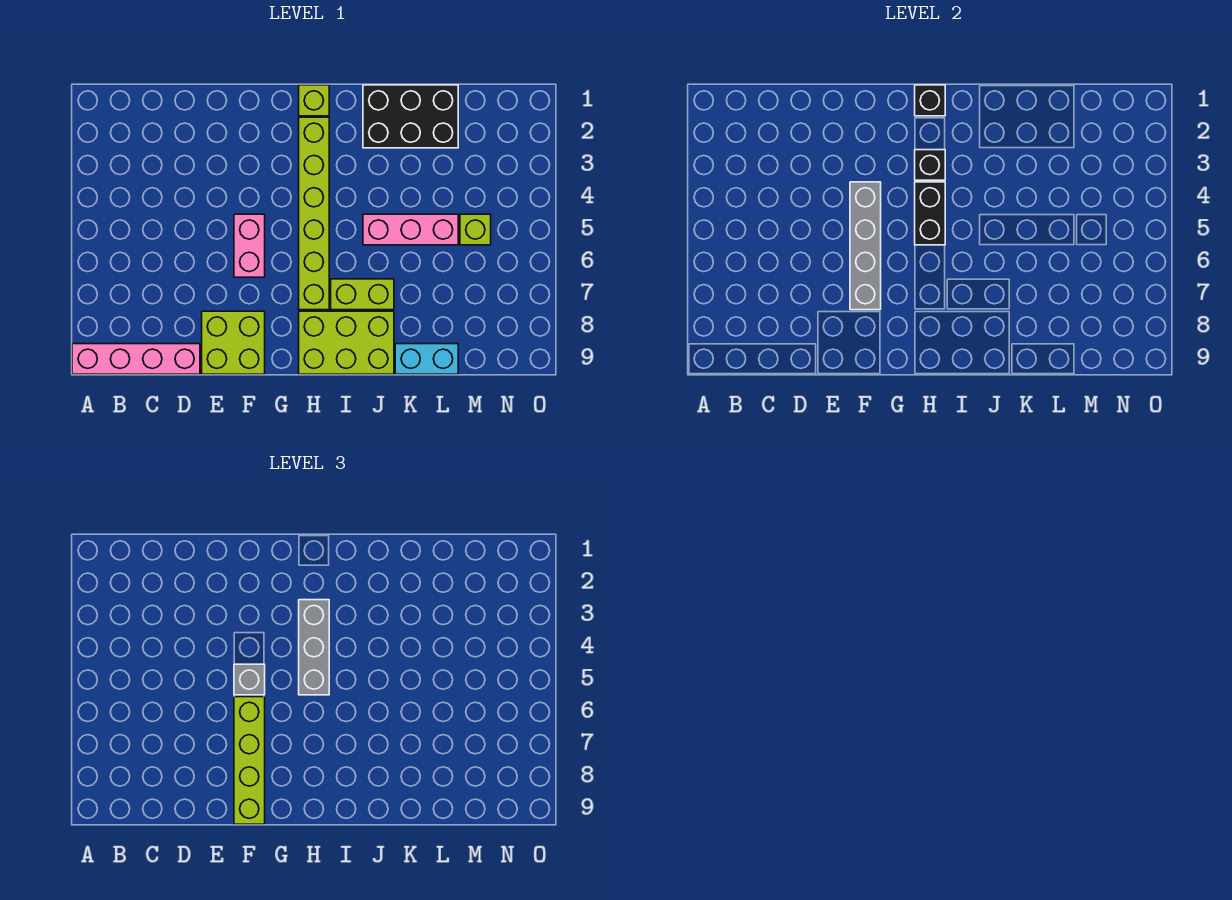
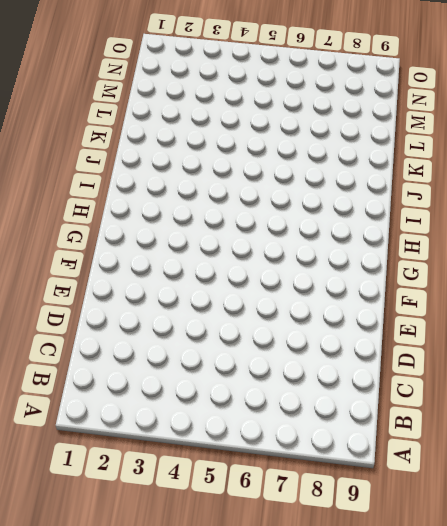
none -> pink 1x4 brick [72,344,200,374]
none -> lime 2x2 brick [202,311,265,374]
none -> pink 1x2 brick [234,214,265,277]

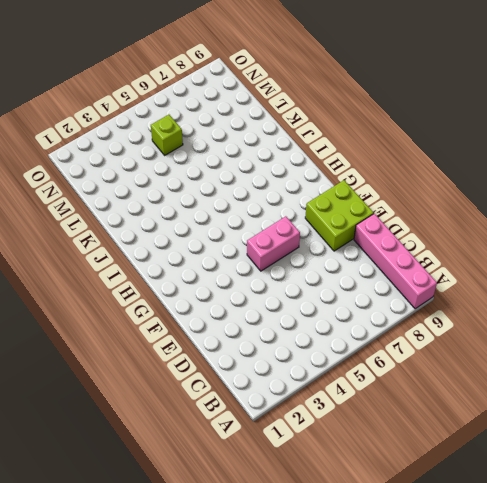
none -> lime 1x1 brick [299,85,329,116]
none -> lime 1x6 brick [299,117,329,310]
none -> lime 2x3 brick [299,311,394,374]

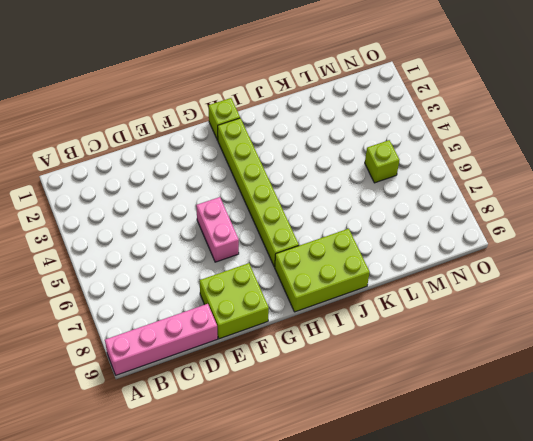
none -> lime 1x2 brick [331,279,394,310]
none -> black 2x3 brick [363,85,458,148]
none -> pink 1x3 brick [363,214,458,245]

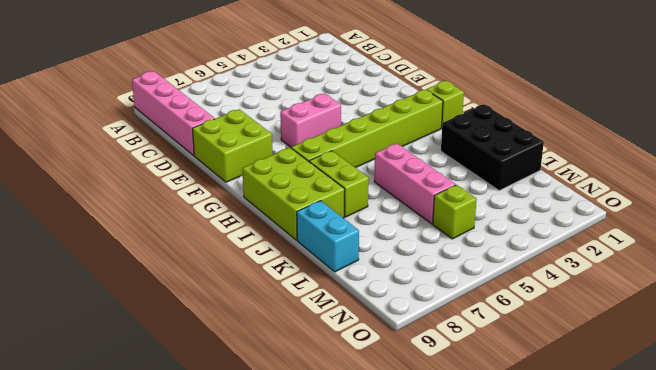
none -> grey 1x4 brick [850,182,881,310]
none -> black 1x1 brick [915,85,945,116]
none -> black 1x1 brick [915,150,945,180]

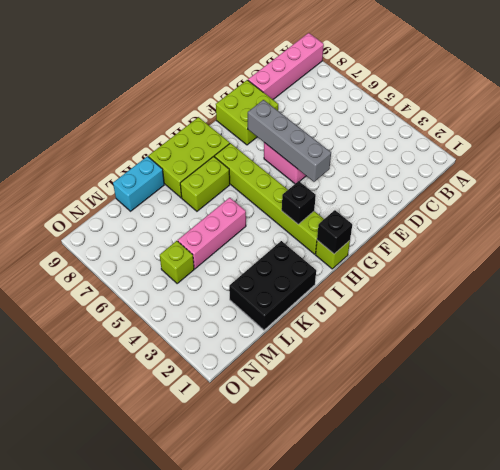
none -> black 1x2 brick [915,182,945,245]
none -> grey 1x1 brick [234,664,265,695]
none -> lime 1x4 brick [234,697,265,824]

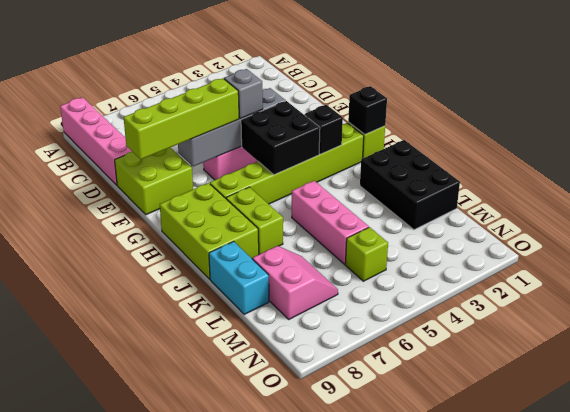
black 2x2 brick [241,101,320,175] -> black 1x2 brick [915,182,945,245]
pink 2x2 slope [253,246,338,319] -> none
none -> grey 1x3 brick [299,600,329,695]

